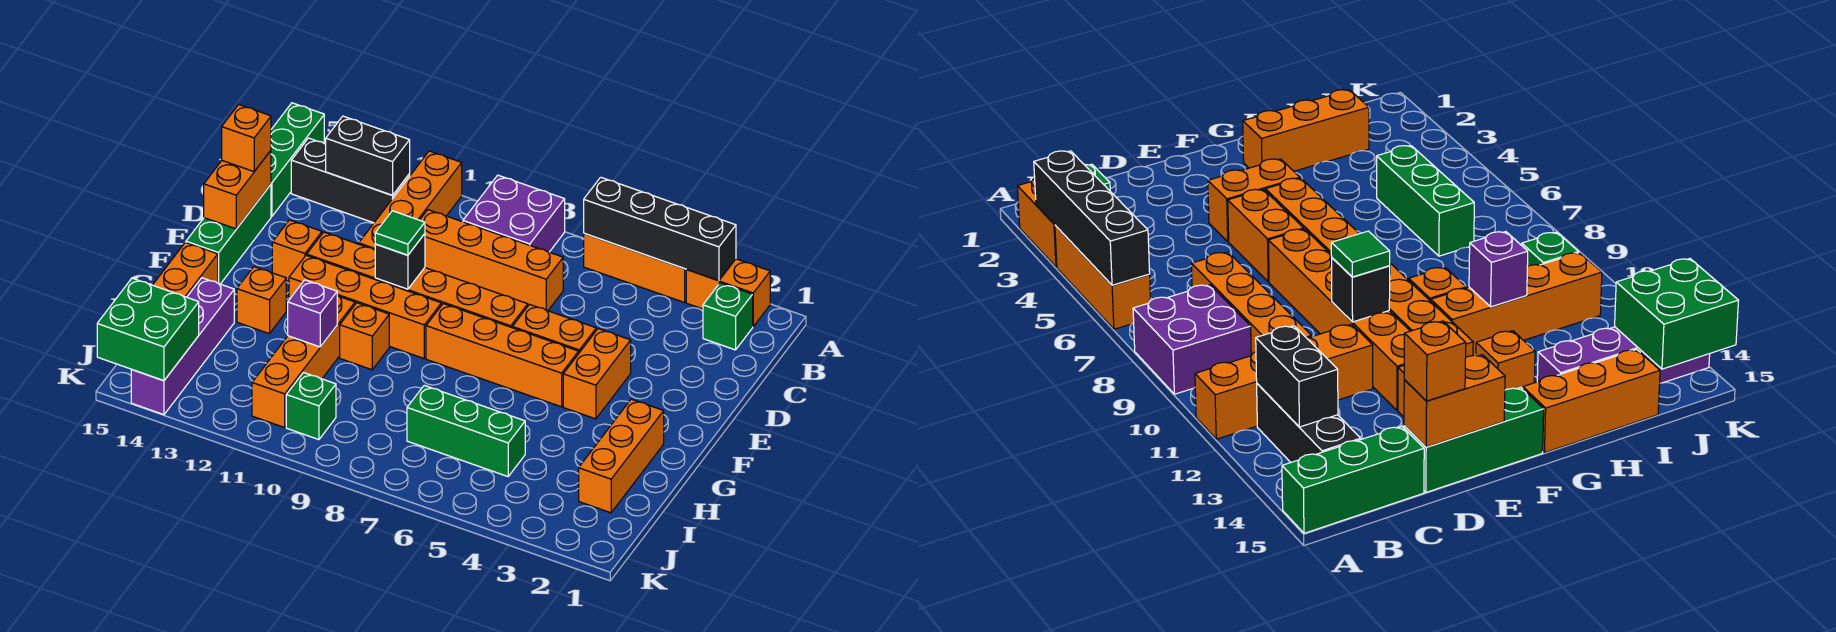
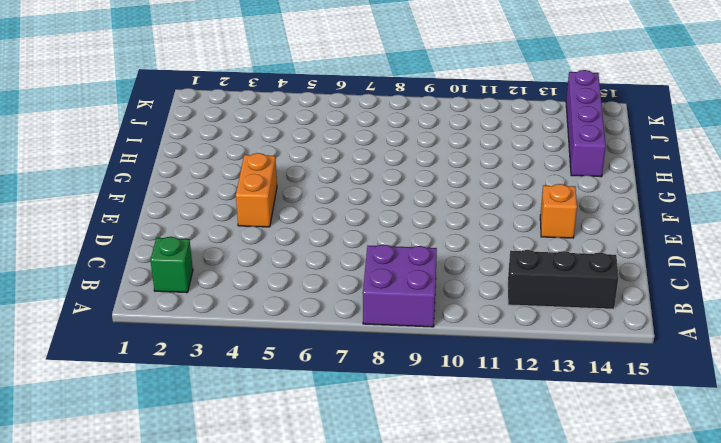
none -> orange 1x2 brick [686,259,770,326]
none -> orange 1x3 brick [584,233,687,302]
none -> orange 1x4 brick [359,151,462,250]
none -> green 1x3 brick [271,103,324,216]

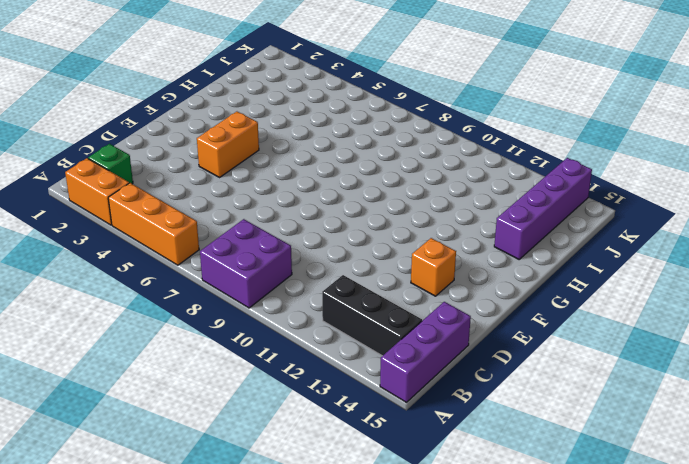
purple 1x3 brick [380,302,471,402] -> green 1x3 brick [271,103,324,216]
none -> orange 1x4 brick [359,151,462,250]
none -> orange 1x4 brick [420,210,563,311]
none -> green 1x3 brick [186,185,271,284]
none -> orange 1x2 brick [512,304,596,353]

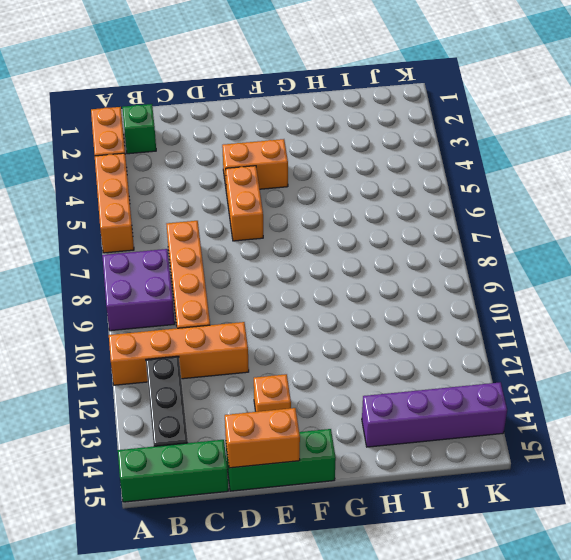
none -> orange 1x6 brick [307,232,528,328]
none -> orange 1x4 brick [426,304,579,407]
none -> orange 1x4 brick [289,255,441,358]
none -> orange 1x3 brick [579,399,664,513]

